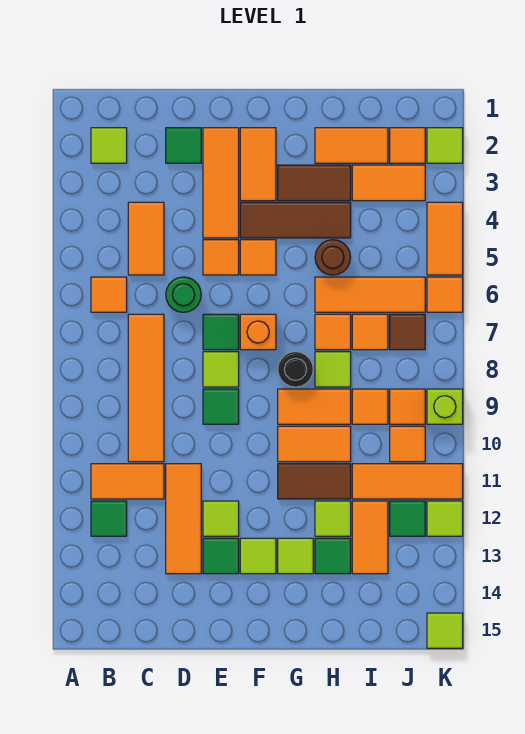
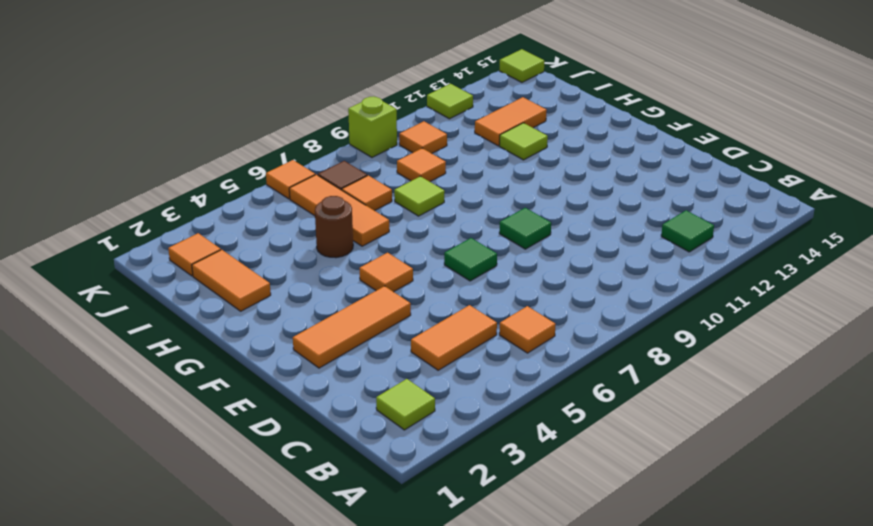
none -> orange 1x2 tile [91,464,164,499]
none -> orange 1x4 tile [128,314,164,462]
none -> green 1x1 tile [166,128,201,163]
none -> green 1x1 round brick [166,277,201,312]

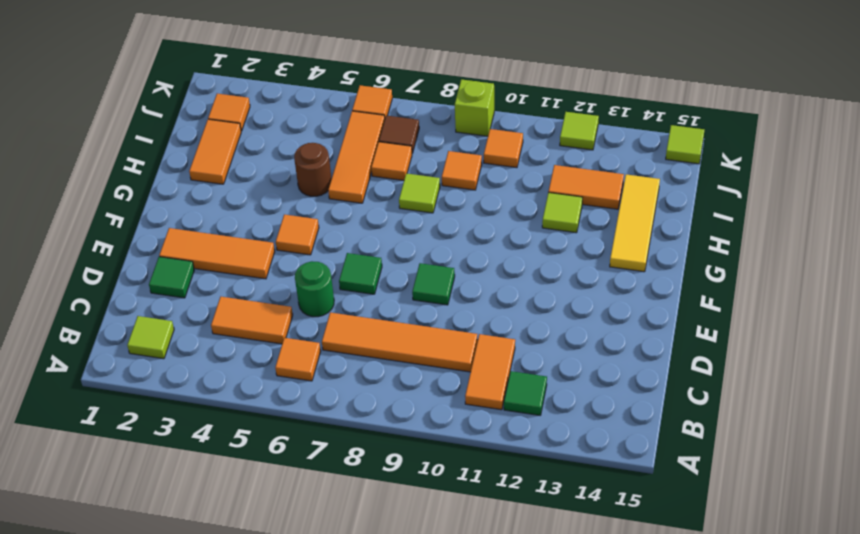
yellow 1x3 tile [610,174,660,272] -> none
none -> orange 1x3 tile [166,464,201,574]
none -> orange 1x1 tile [203,240,239,275]
none -> lime 1x1 tile [203,352,239,387]
none -> lime 1x1 tile [203,501,239,536]

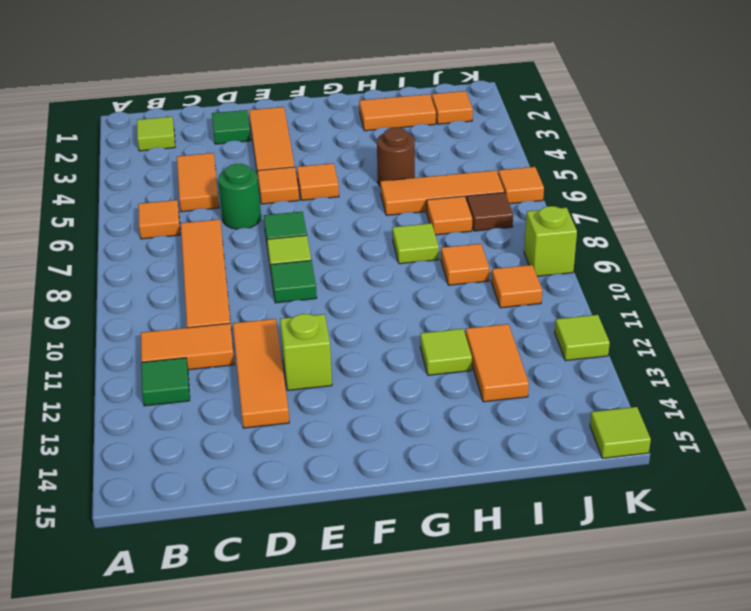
lime 1x1 brick [280,314,332,390] -> lime 1x1 tile [203,501,239,536]
none -> green 1x1 tile [203,538,239,574]
none -> orange 1x2 tile [240,128,276,201]
none -> brown 1x3 tile [240,202,351,238]
none -> orange 1x1 brick [240,314,276,350]

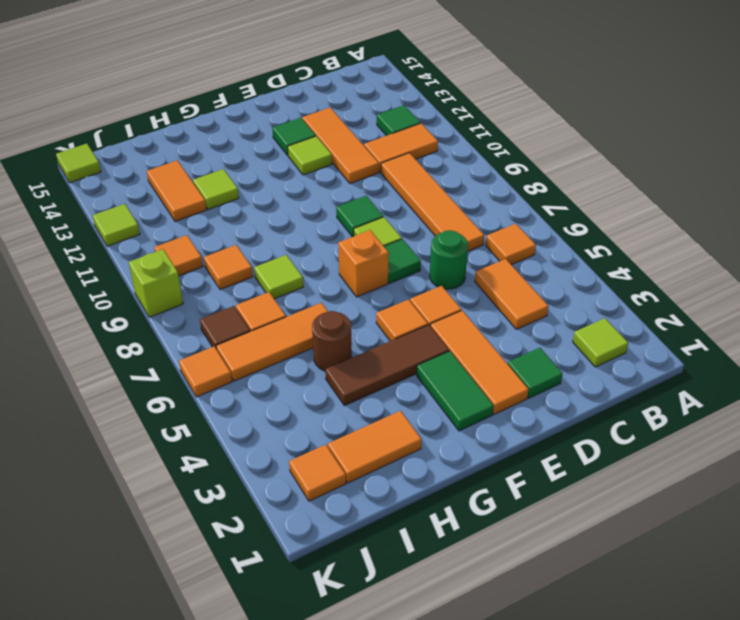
green 1x2 tile [416,351,494,431] -> orange 1x2 tile [240,128,276,201]
none -> lime 1x1 tile [240,538,276,574]
none -> brown 1x2 tile [278,165,351,201]
none -> black 1x1 round brick [278,352,313,387]
none -> orange 1x2 tile [278,389,351,424]

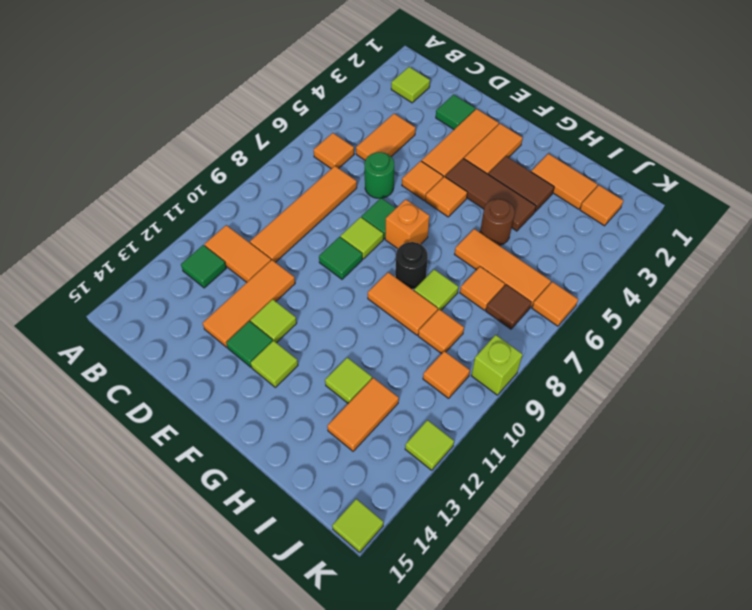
none -> orange 1x2 tile [278,426,351,462]
none -> brown 1x2 tile [278,464,351,499]
none -> lime 1x1 tile [278,538,313,574]
none -> orange 1x1 tile [315,314,351,350]

